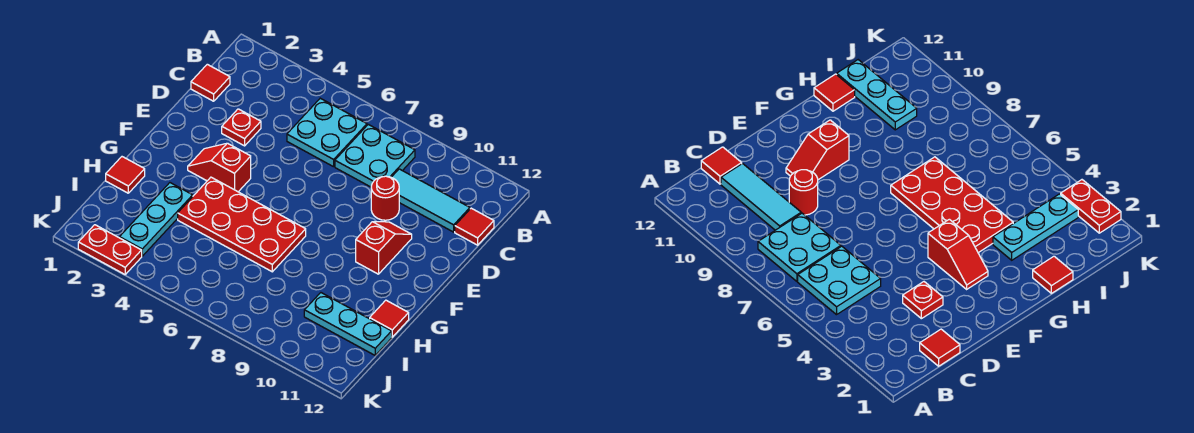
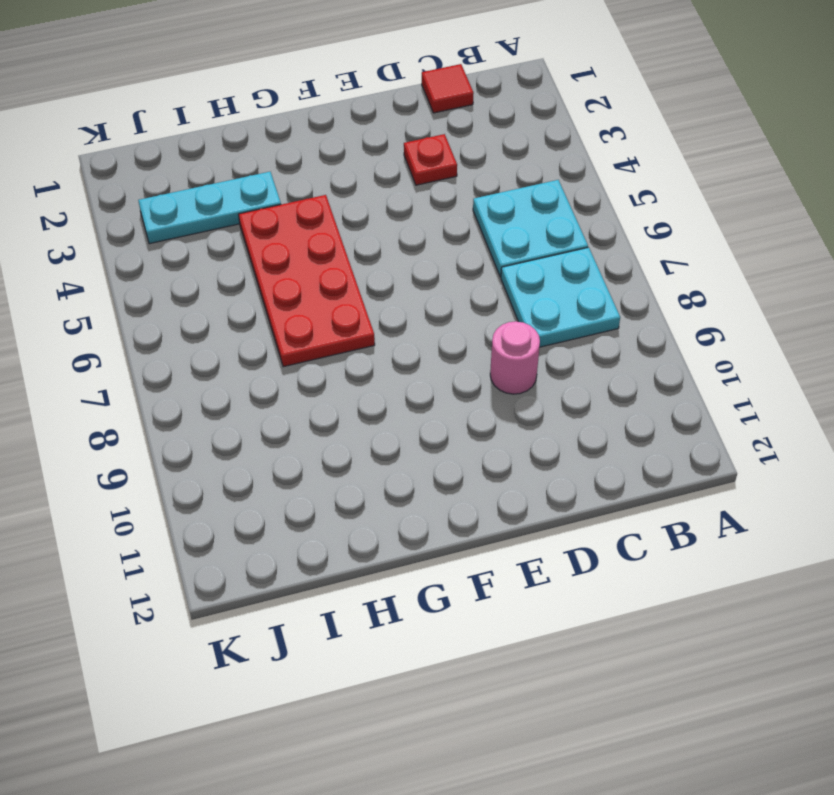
pink 1x1 round brick [490,321,540,394] -> red 1x1 round brick [371,176,399,220]
none -> cyan 1x3 tile [391,169,470,232]
none -> red 1x1 tile [455,208,494,245]
none -> red 1x2 slope [356,222,412,274]

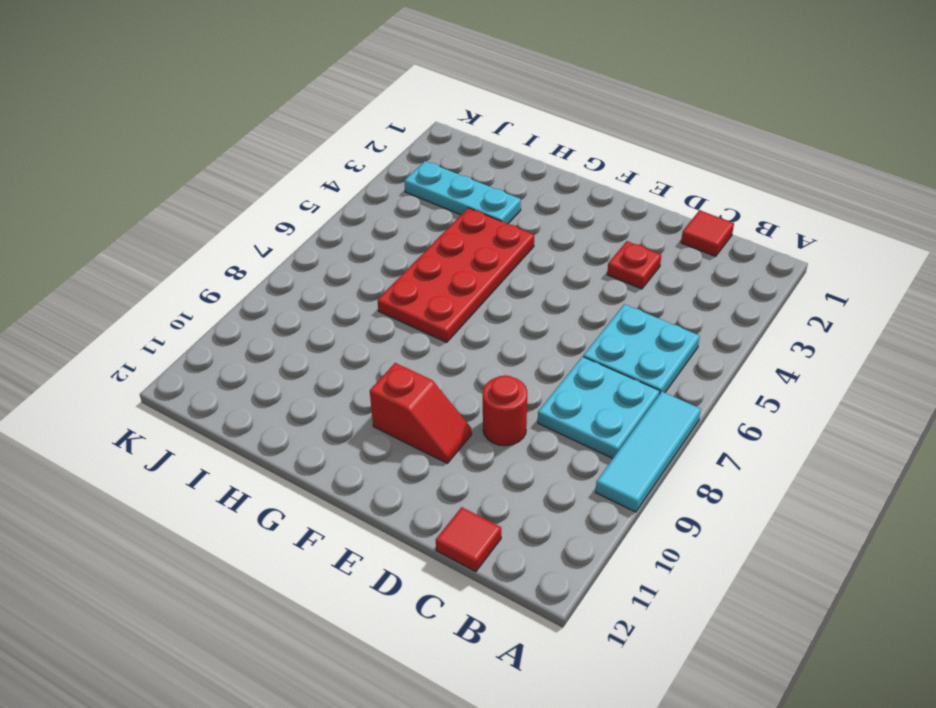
cyan 1x3 tile [595,392,701,512] -> cyan 1x3 tile moved to [391,169,470,232]
none -> red 1x2 slope [188,143,251,192]
none -> red 1x1 tile [106,157,145,193]
none -> red 1x1 tile [370,300,409,337]

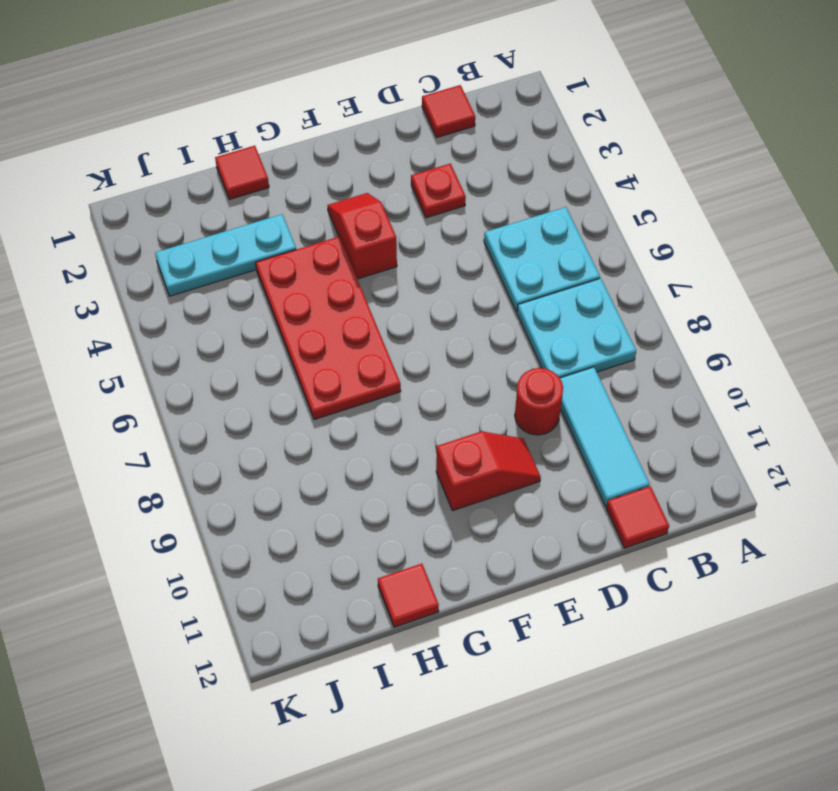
none -> cyan 1x3 plate [304,293,392,355]
none -> red 1x2 plate [78,225,142,274]

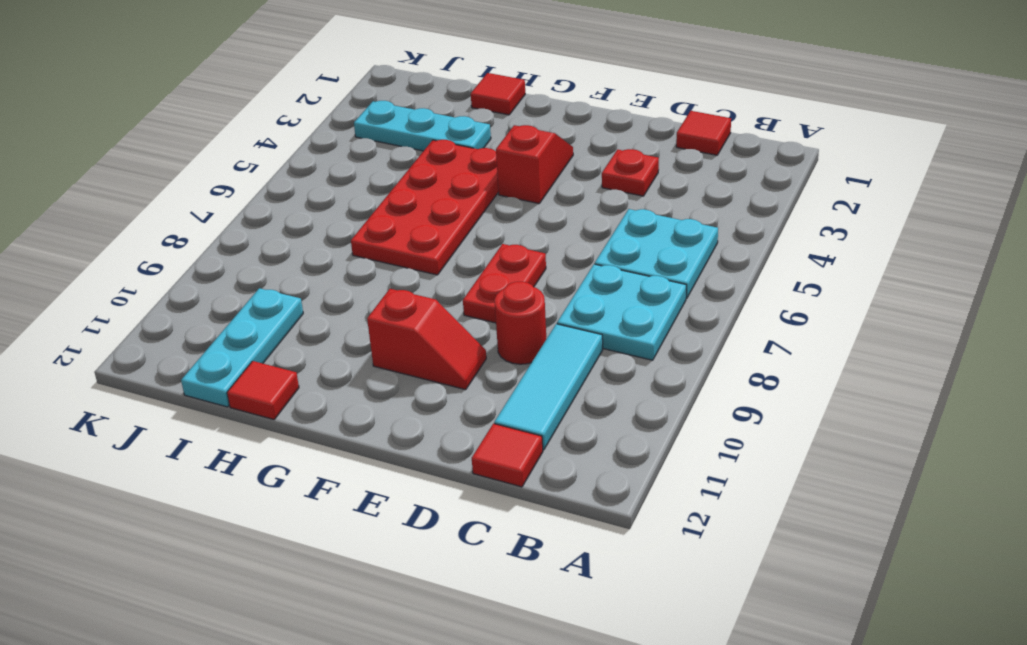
red 1x2 plate [463,244,546,323] -> red 1x2 plate moved to [78,225,142,274]

